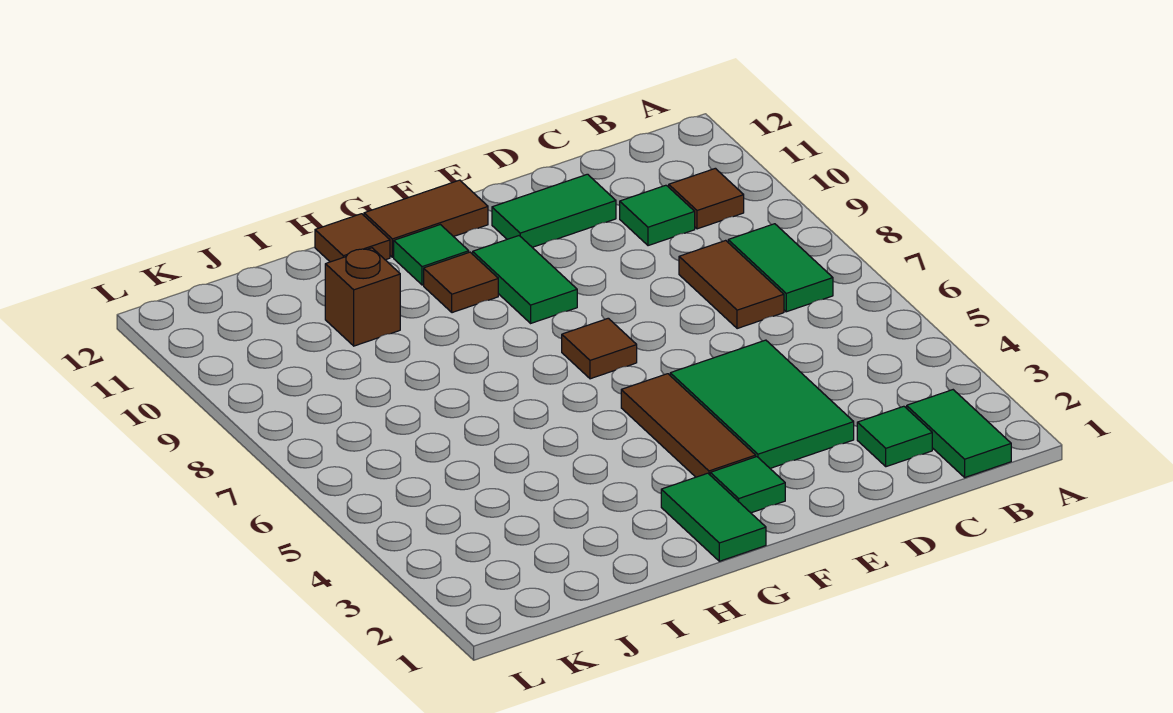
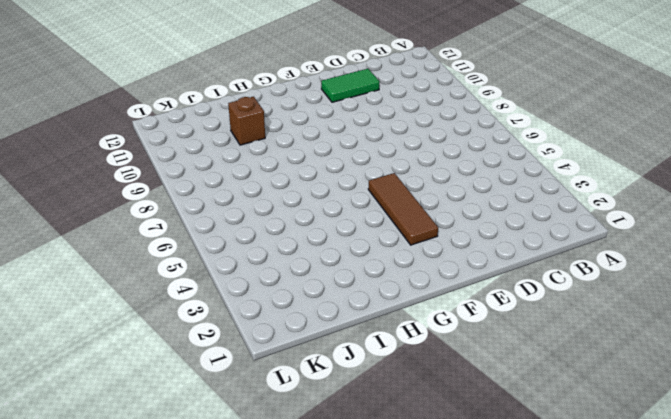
none -> green 1x2 tile [907,390,1011,477]
none -> green 1x2 tile [728,224,833,312]
none -> brown 1x1 tile [669,168,744,229]

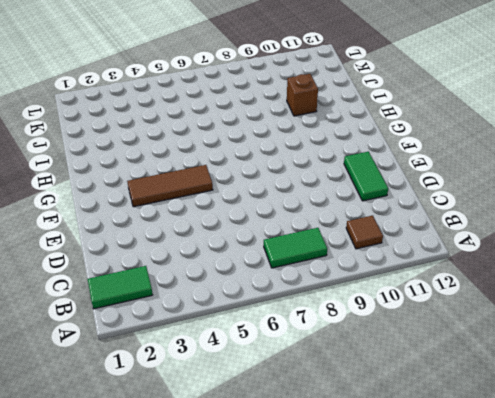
none -> green 1x1 tile [857,406,932,467]
none -> brown 1x2 tile [679,240,784,329]
none -> green 1x1 tile [620,185,695,246]

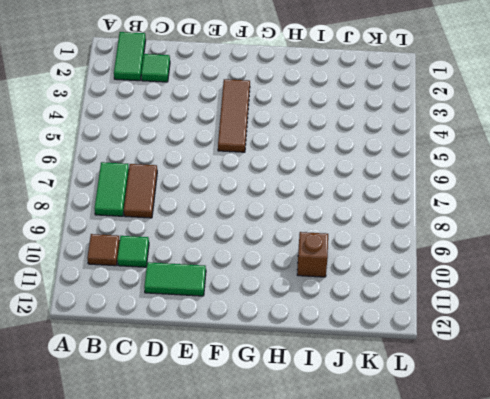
none -> green 2x3 tile [670,340,854,468]
none -> green 1x1 tile [710,457,785,513]
none -> brown 1x1 tile [562,318,637,379]

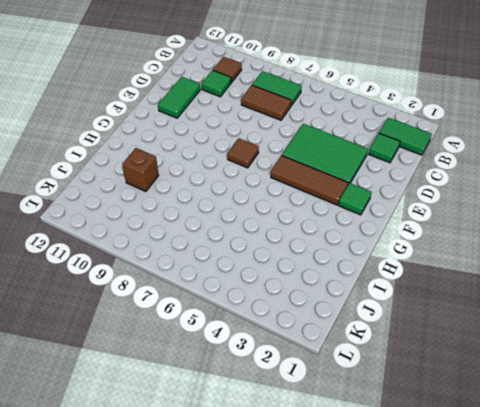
none -> green 1x2 tile [473,236,577,323]
none -> brown 1x2 tile [364,180,488,257]
none -> green 1x2 tile [661,473,766,561]

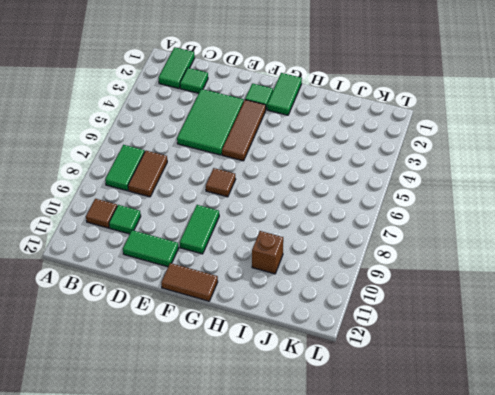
none -> brown 1x1 tile [424,252,498,313]
none -> green 1x1 tile [394,225,469,285]
none -> brown 1x1 tile [315,214,390,262]

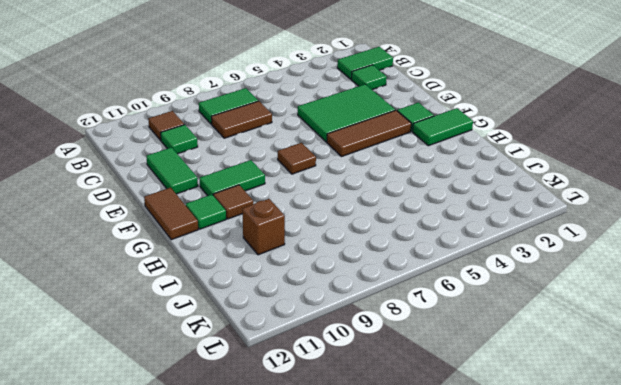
none -> brown 1x1 tile [315,214,390,262]

